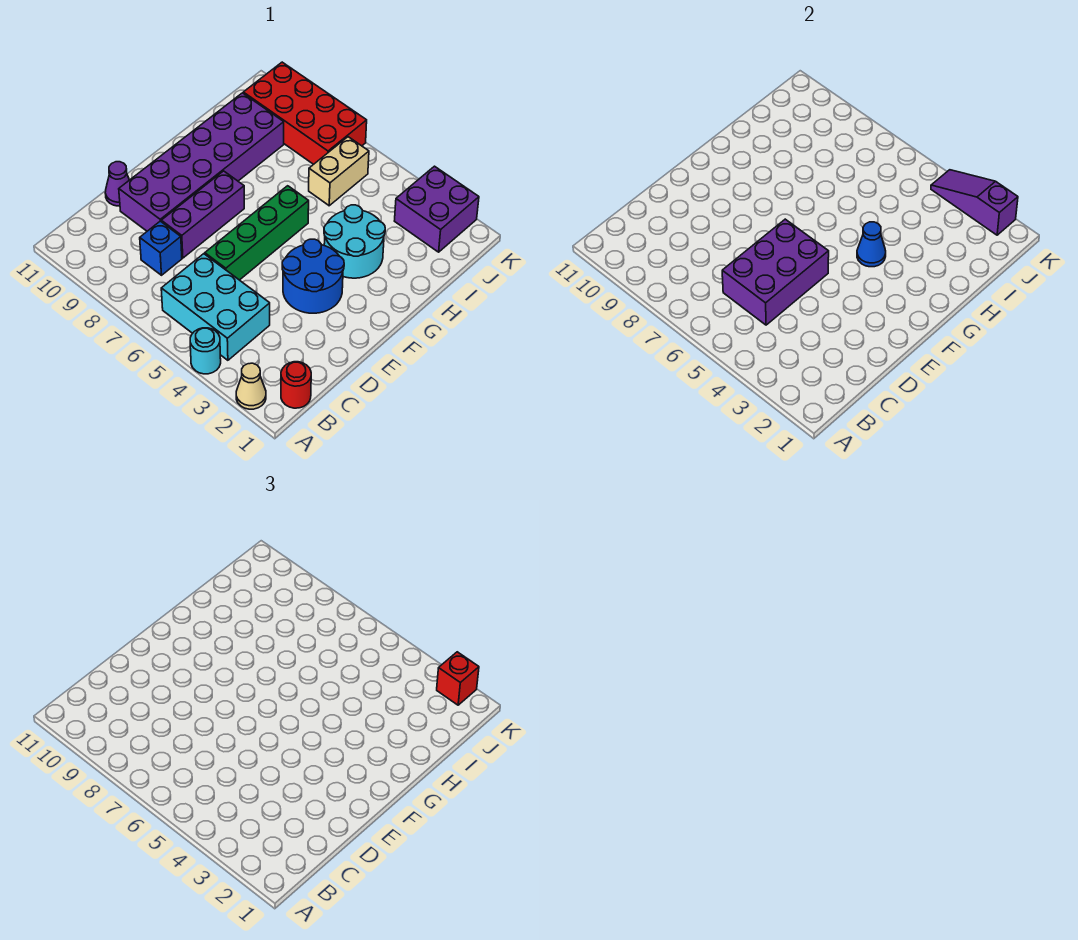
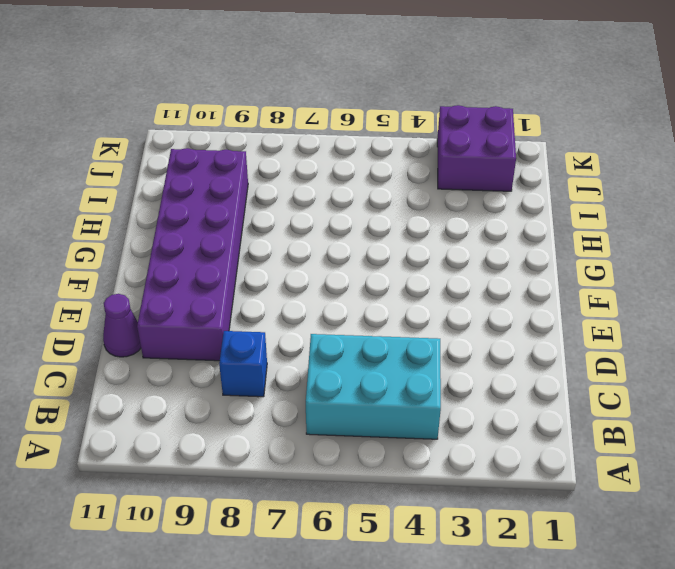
none -> tan 1x1 cone [236,363,266,409]
none -> cyan 1x1 round brick [190,328,221,374]
none -> red 1x1 round brick [281,362,311,408]

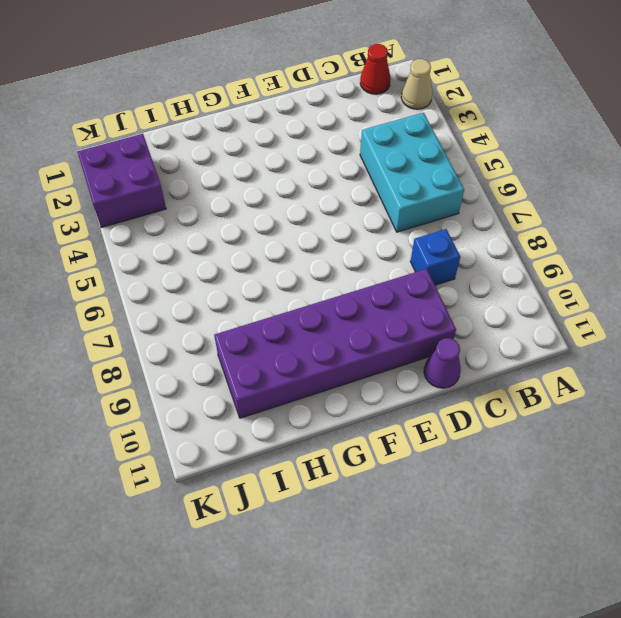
red 1x1 cone [360,44,391,94] -> red 1x1 round brick [281,362,311,408]
none -> cyan 1x1 round brick [190,328,221,374]
none -> green 1x4 brick [205,186,309,280]
none -> purple 1x3 brick [161,171,244,258]

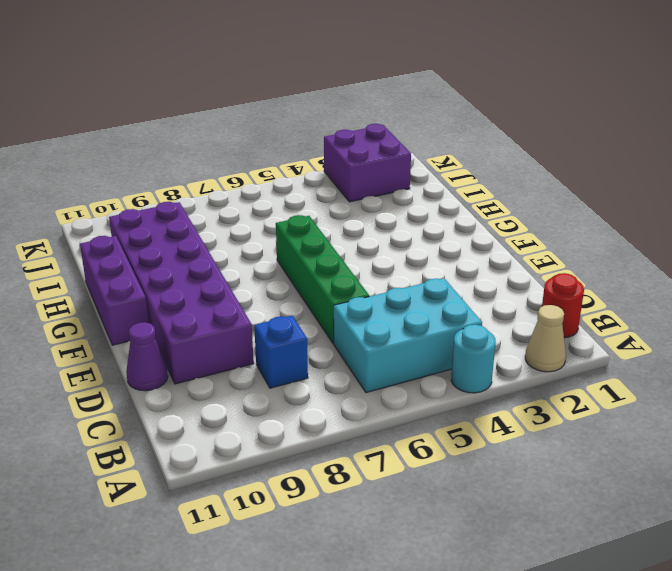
purple 1x3 brick [80,236,149,345] -> purple 1x3 brick moved to [161,171,244,258]
none -> blue 2x2 round brick [282,239,344,313]
none -> cyan 2x2 round brick [324,205,385,278]
none -> tan 1x2 brick [309,137,369,206]

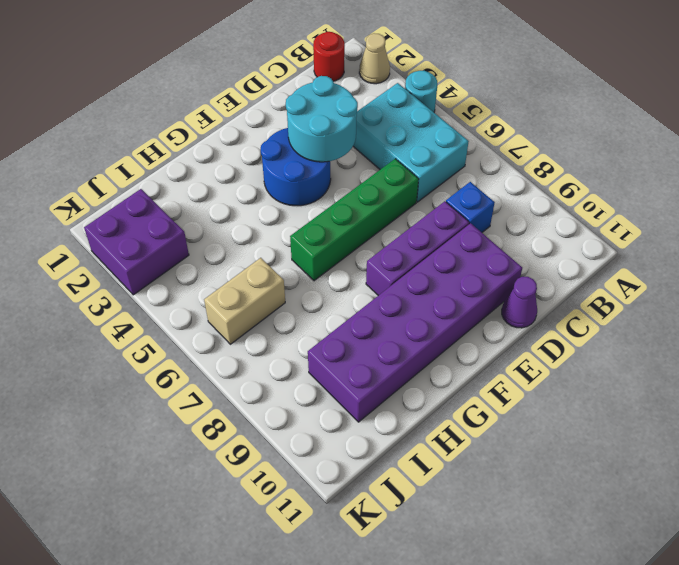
cyan 2x2 round brick [286,76,358,162] -> cyan 2x2 round brick moved to [324,205,385,278]
none -> red 2x4 brick [243,62,367,164]
none -> purple 2x3 brick [722,219,829,325]
none -> blue 1x1 cone [857,222,886,267]

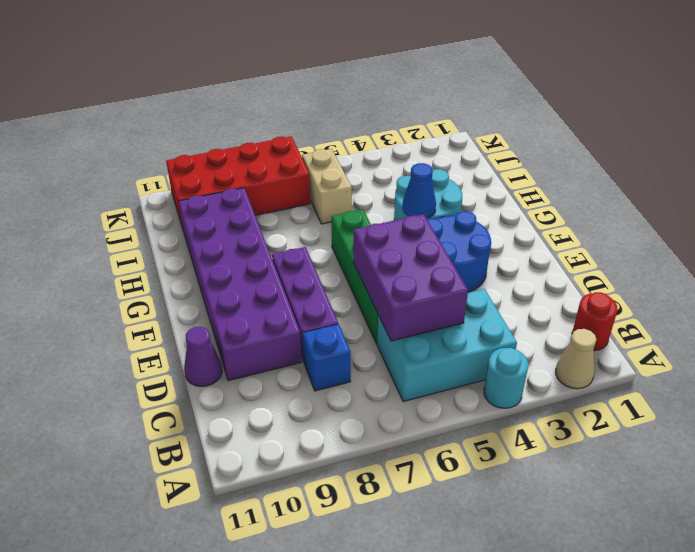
none -> purple 2x2 brick [395,166,479,252]
none -> purple 1x3 slope [931,170,1018,235]
none -> red 1x1 brick [437,652,479,705]

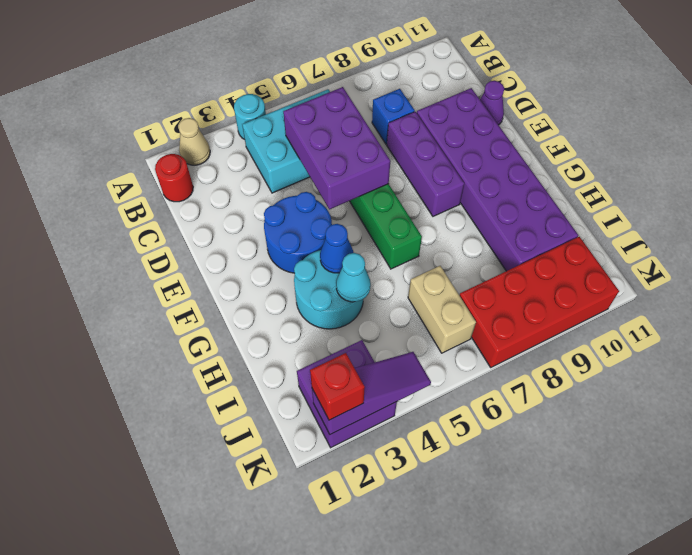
cyan 1x1 cone [336,253,371,302] -> none

